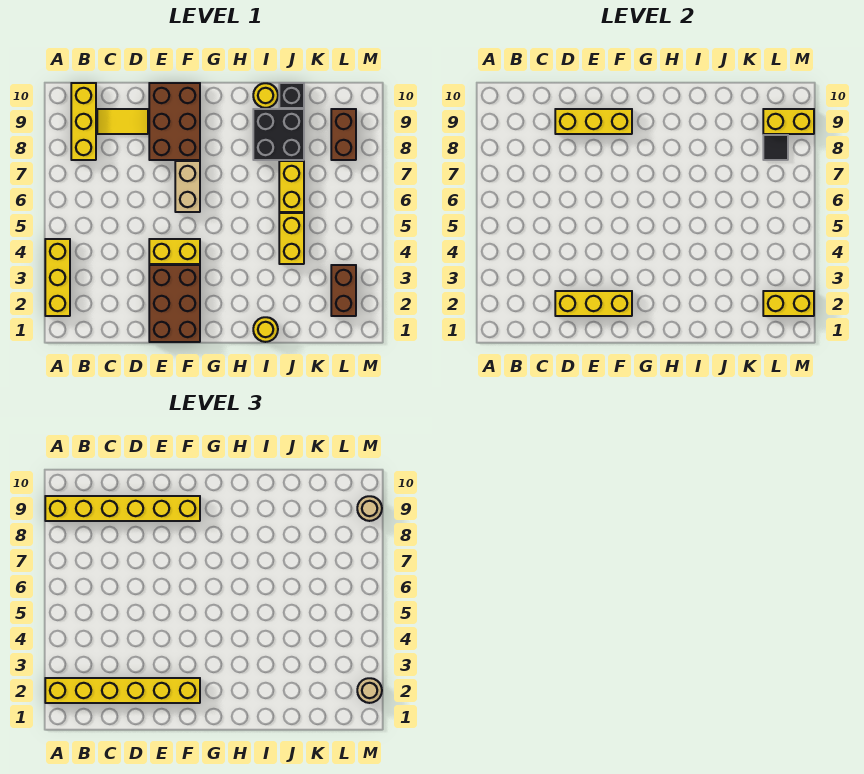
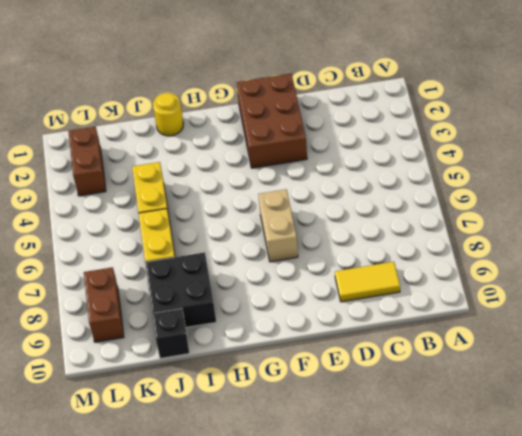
none -> yellow 1x3 brick [45,239,70,316]
none -> yellow 1x3 brick [71,83,96,160]
none -> yellow 1x2 brick [149,239,200,264]

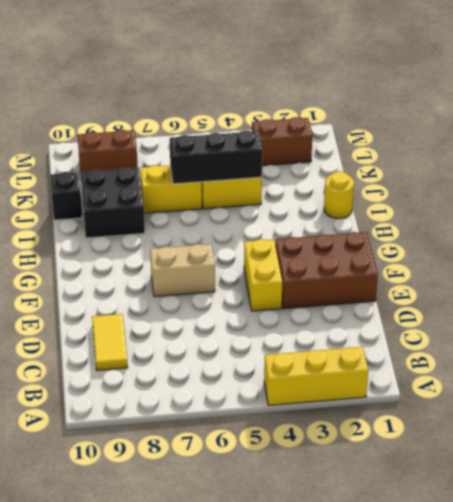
black 1x3 brick [170,131,262,184] -> none
none -> yellow 1x3 brick [71,83,96,160]
none -> brown 2x3 brick [149,83,200,160]
none -> yellow 1x1 round brick [253,83,278,108]

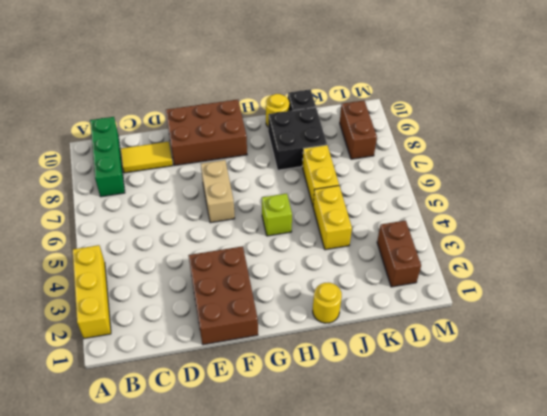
green 1x3 brick [90,117,125,197] -> yellow 1x3 brick [71,83,96,160]
brown 2x3 brick [166,100,247,166] -> brown 2x3 brick turned to [149,83,200,160]
lime 1x1 brick [262,194,292,236] -> none
none -> yellow 1x2 brick [149,239,200,264]
none -> yellow 1x3 brick [555,291,632,316]
none -> yellow 1x3 brick [555,109,632,134]

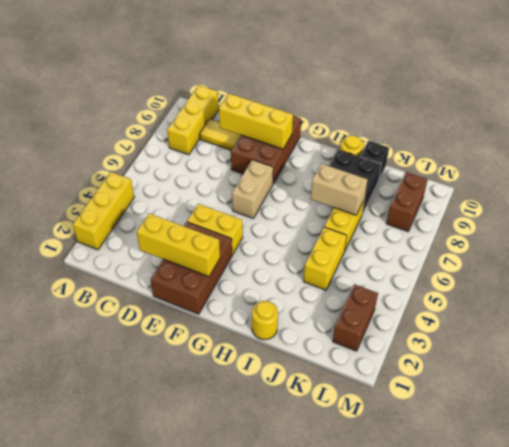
tan 1x2 brick [311,164,368,215] -> none
none -> yellow 1x2 brick [763,291,814,316]
none -> black 1x1 tile [763,135,788,160]
none -> yellow 1x2 brick [763,109,814,134]

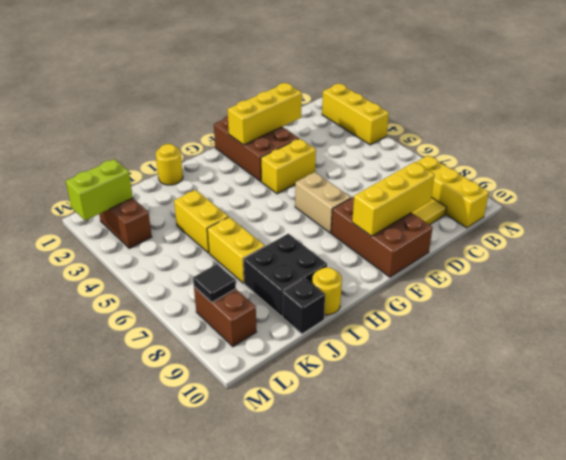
lime 1x2 brick [66,159,133,221] -> yellow 1x2 brick [763,291,814,316]
none -> yellow 1x2 brick [763,109,814,134]
none -> yellow 1x6 brick [45,678,200,703]
none -> yellow 1x6 brick [45,496,200,521]

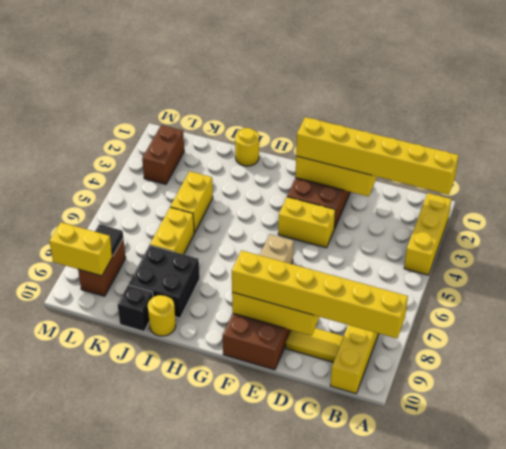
none -> yellow 1x2 brick [763,291,814,316]
none -> tan 1x1 round brick [357,678,382,703]
none -> tan 1x1 round brick [357,496,382,521]

